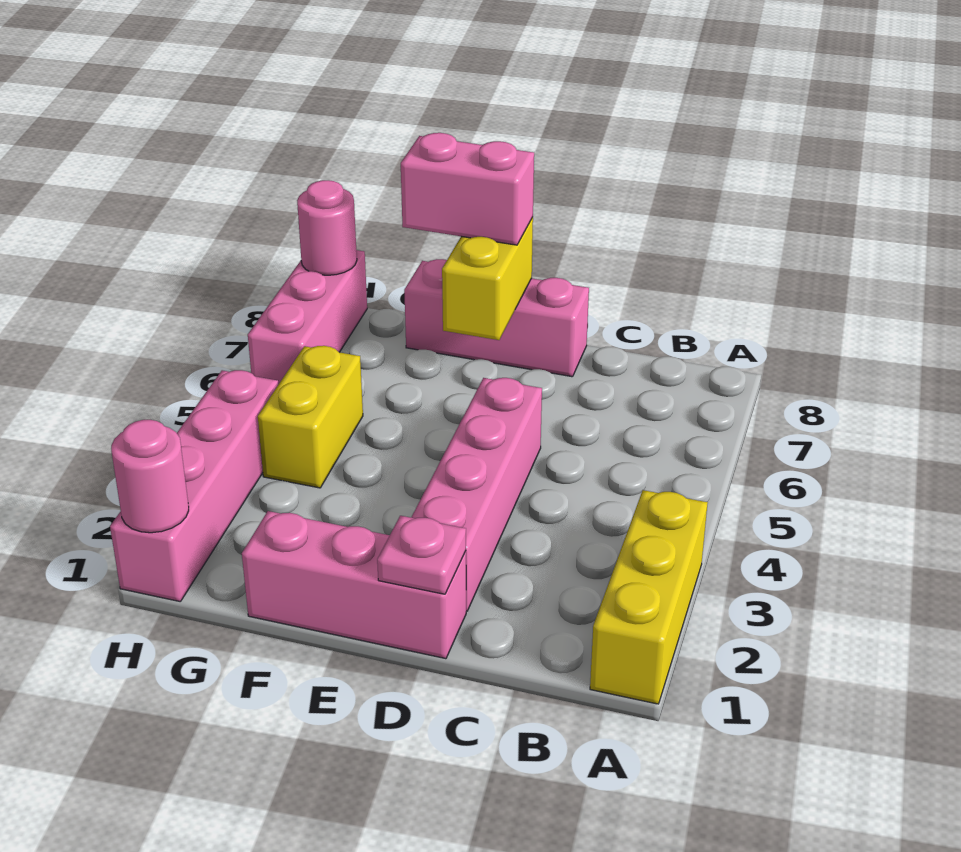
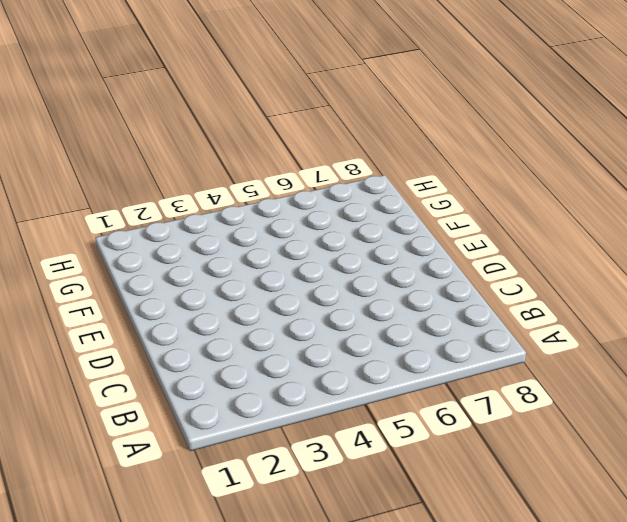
none -> yellow 1x3 brick [590,490,708,704]
none -> pink 1x3 brick [242,511,466,659]
none -> pink 1x4 brick [411,378,542,611]

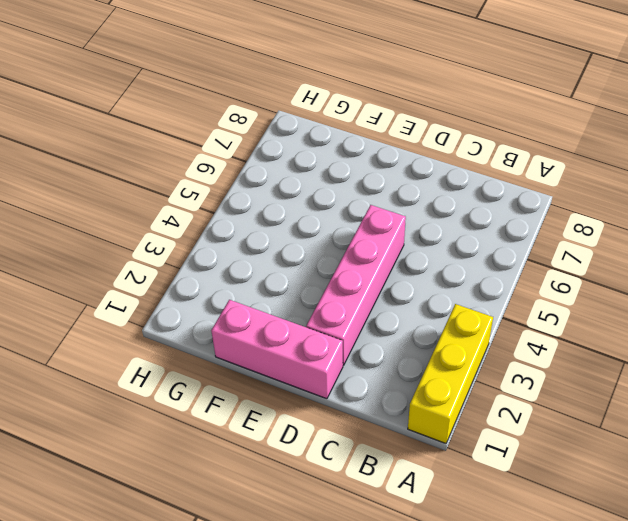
none -> pink 1x3 brick [404,259,589,377]
none -> yellow 1x2 brick [258,346,363,488]
none -> pink 1x4 brick [110,370,278,601]

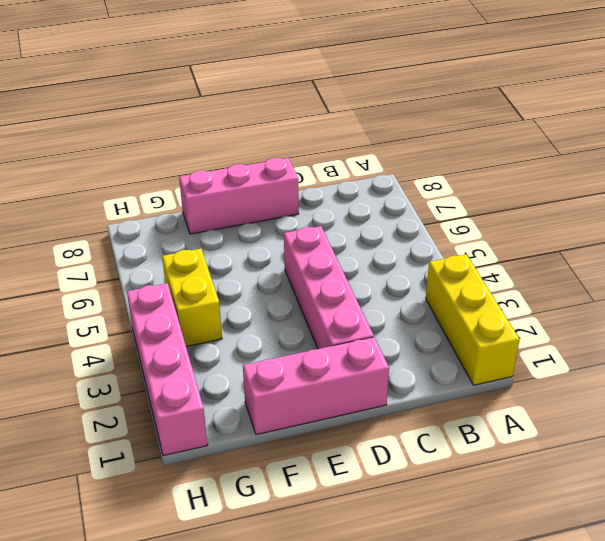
none -> pink 1x3 brick [248,250,367,385]
none -> pink 1x1 plate [377,516,466,594]
none -> yellow 1x2 brick [442,217,533,340]

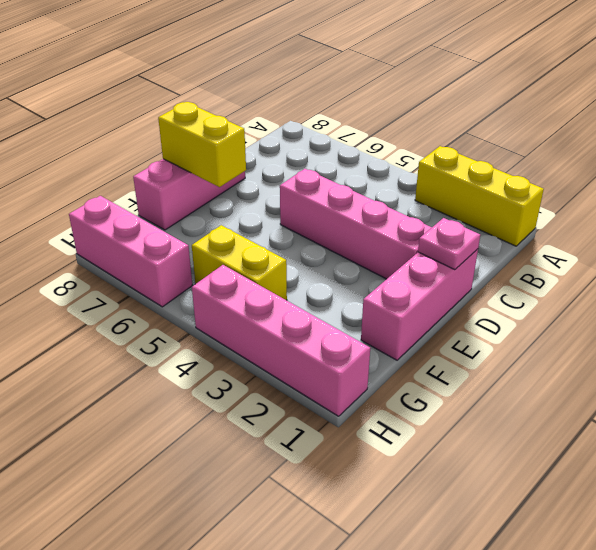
none -> pink 1x1 round brick [111,420,189,533]
none -> pink 1x1 round brick [297,180,357,275]
none -> pink 1x2 brick [401,133,534,245]

